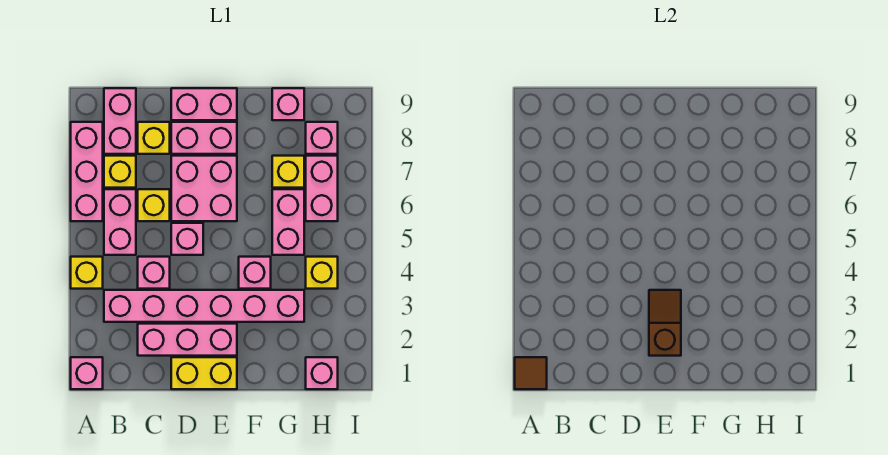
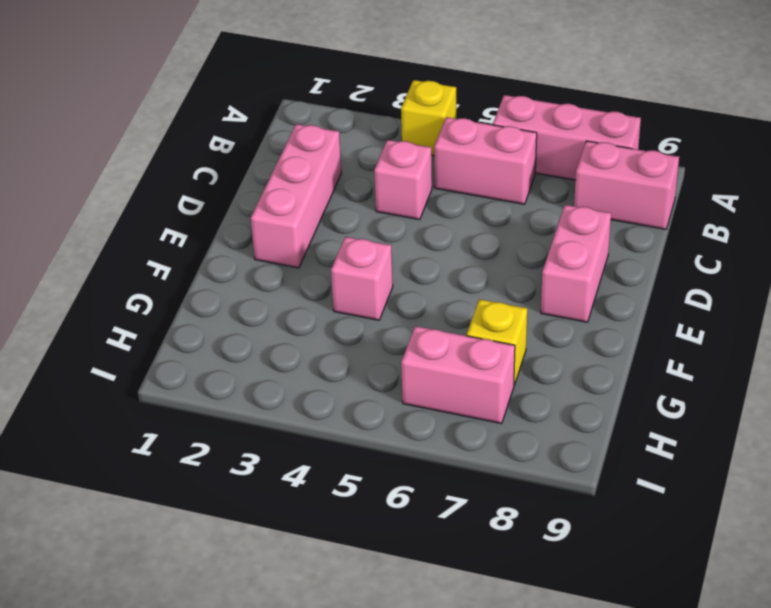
none -> pink 1x1 brick [71,357,103,389]
none -> pink 1x6 brick [104,290,304,322]
none -> yellow 1x1 brick [104,156,136,188]

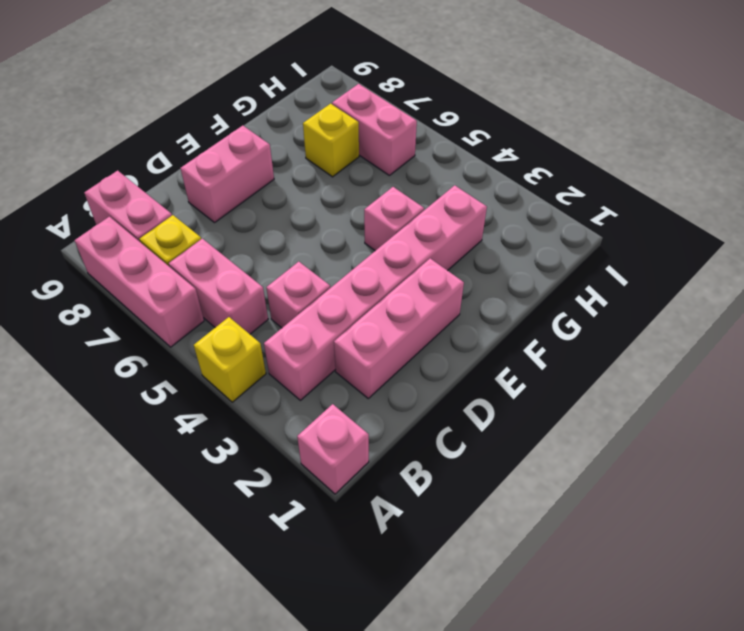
none -> yellow 1x1 brick [138,189,170,221]
none -> yellow 1x1 brick [138,122,170,154]
none -> yellow 1x2 brick [171,357,237,389]

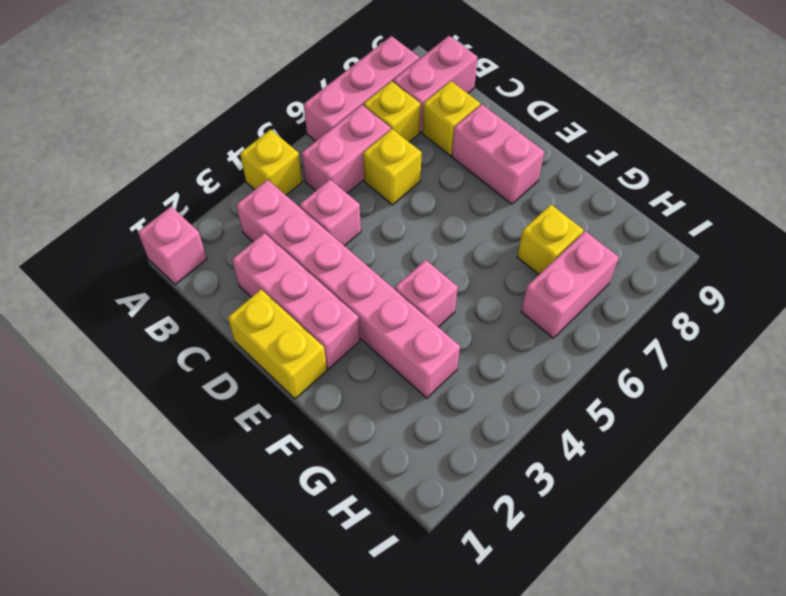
none -> pink 1x1 brick [171,223,203,255]
none -> pink 2x2 brick [171,156,237,221]
none -> pink 1x2 brick [171,88,237,120]

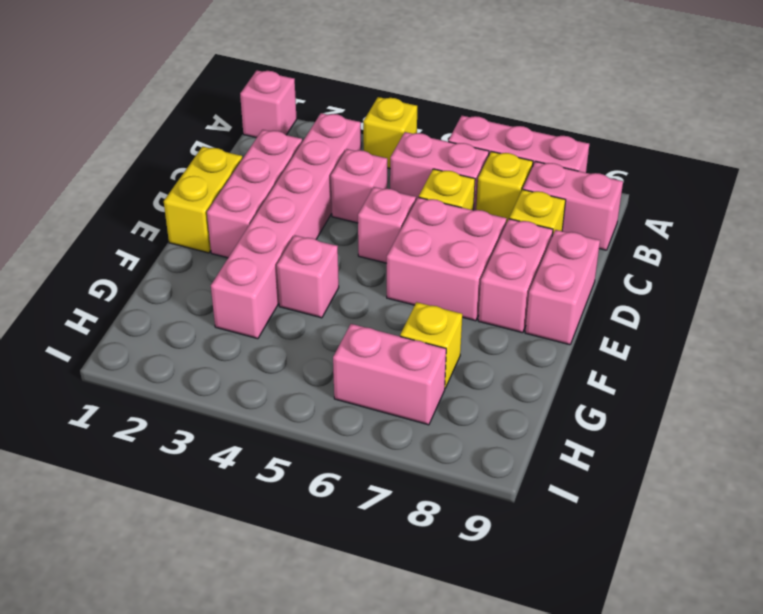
none -> pink 1x2 brick [272,189,304,255]
none -> pink 1x1 brick [272,88,304,120]
none -> pink 1x1 brick [306,357,338,389]

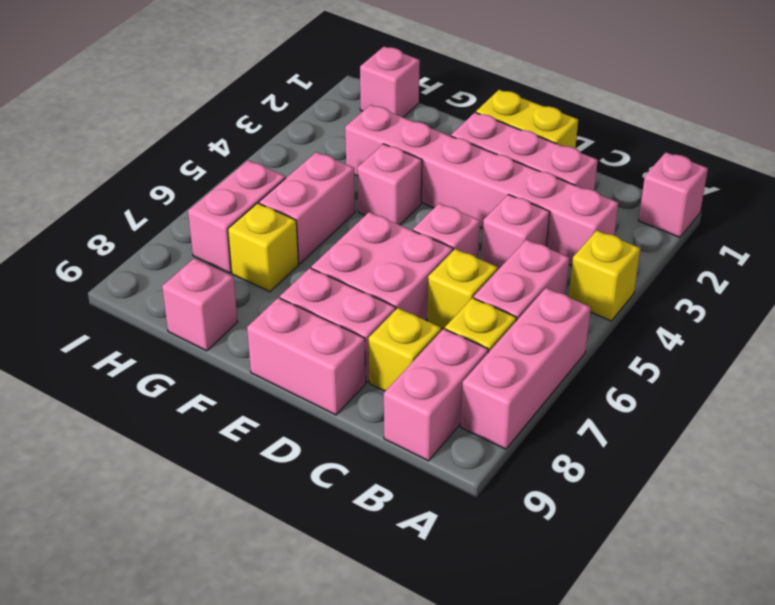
none -> yellow 1x1 brick [306,257,338,289]
none -> pink 1x1 brick [306,122,338,154]
none -> brown 1x1 tile [515,357,547,389]

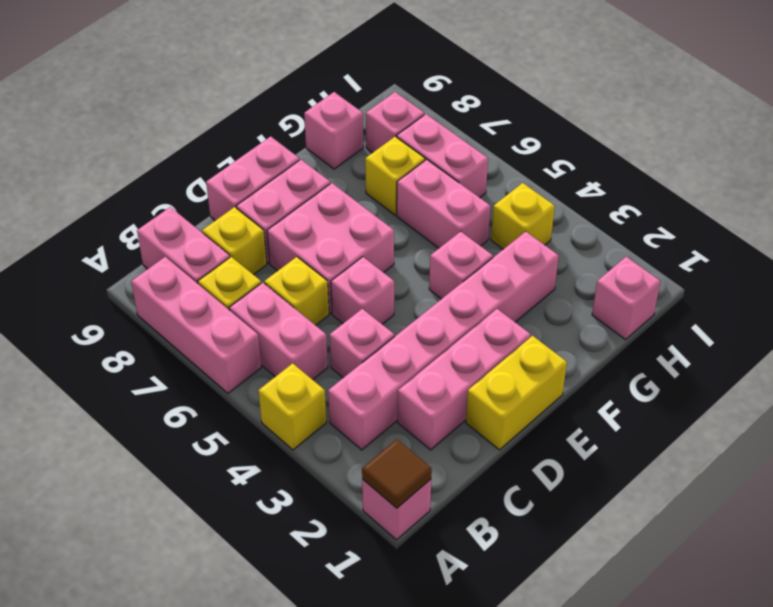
none -> brown 1x2 slope [649,290,681,356]

